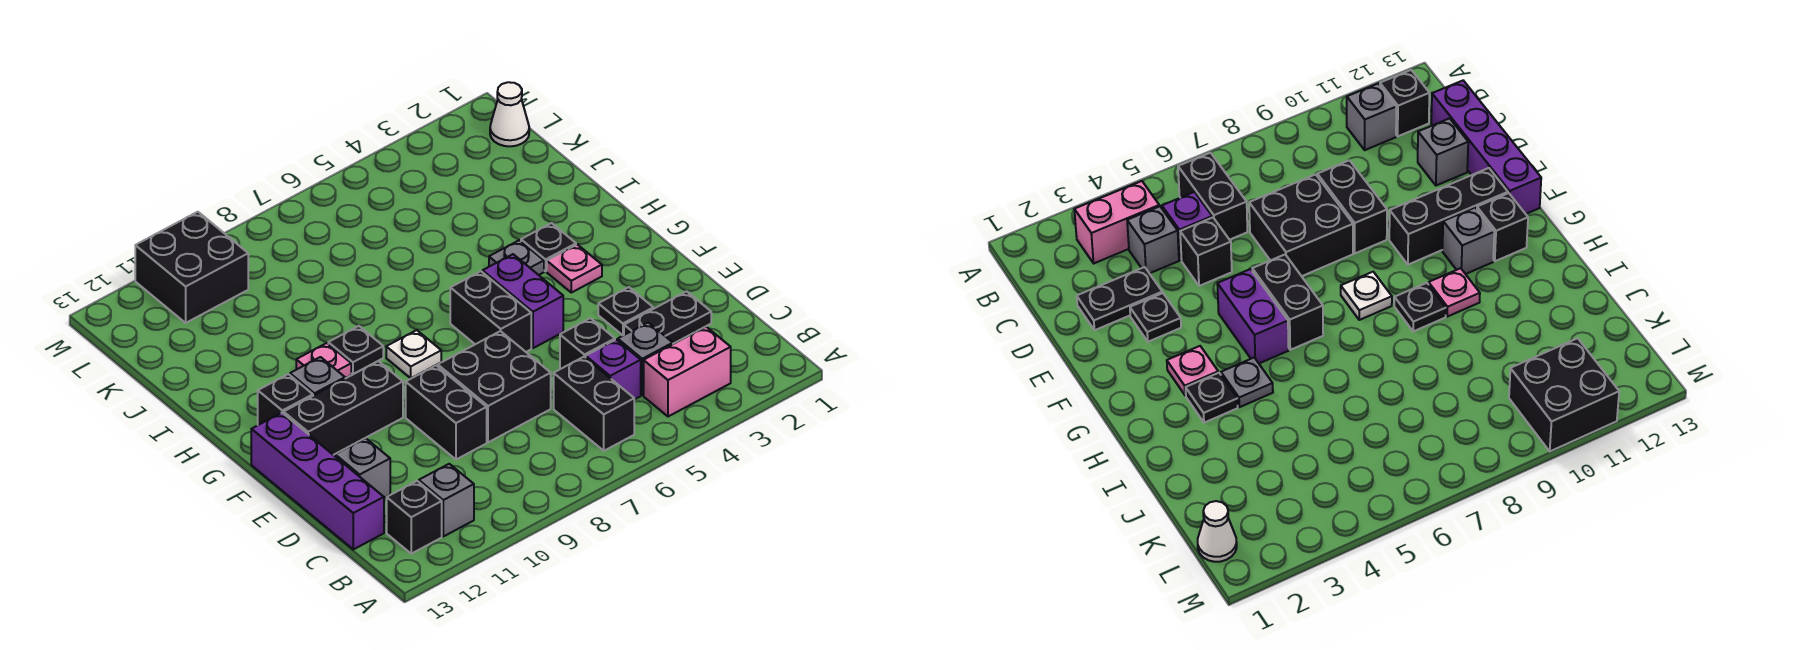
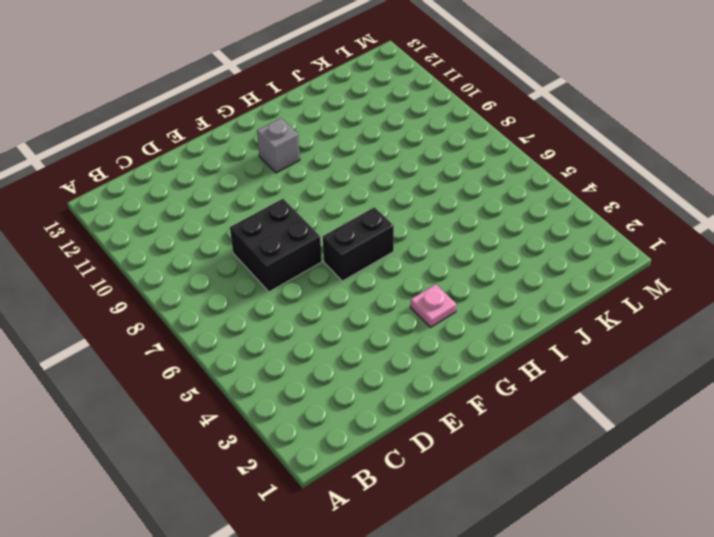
none -> pink 1x2 brick [644,327,731,417]
none -> black 1x2 brick [554,357,634,451]
none -> grey 1x1 brick [419,464,474,536]

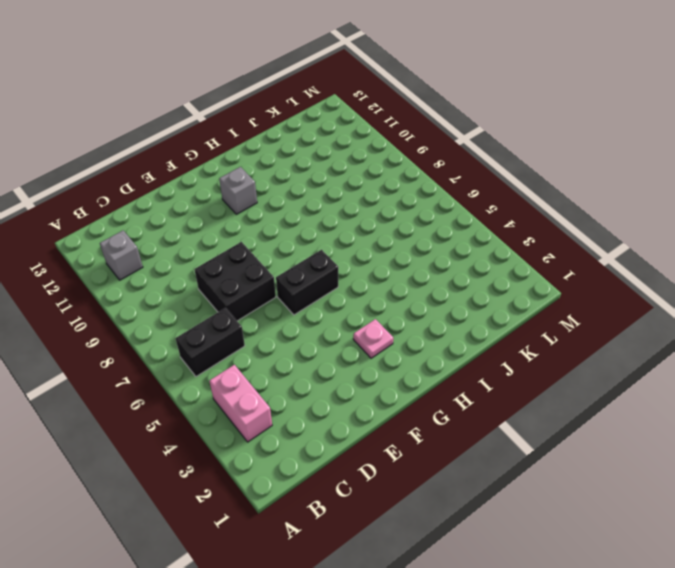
none -> black 1x1 brick [387,481,442,554]
none -> grey 1x1 brick [618,322,673,395]
none -> purple 1x1 brick [586,340,641,400]

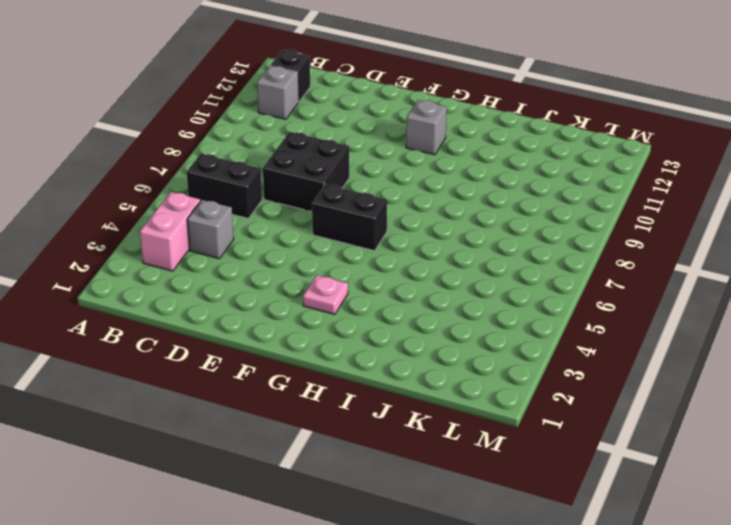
none -> purple 1x1 brick [586,340,641,400]
none -> purple 1x4 brick [251,413,384,549]
none -> black 1x2 plate [624,291,711,344]

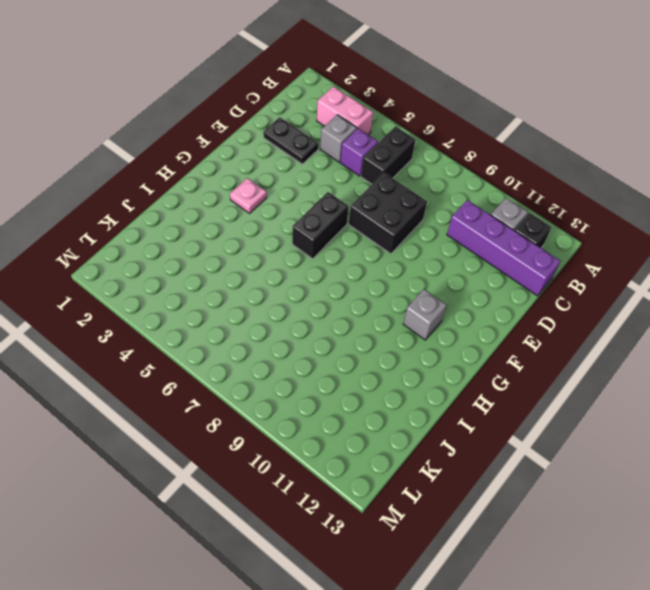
purple 1x4 brick [447,200,560,296] -> purple 1x4 brick turned to [251,413,384,549]
none -> black 1x1 brick [560,318,615,369]
none -> black 1x2 brick [406,365,487,460]
none -> grey 1x1 brick [335,438,390,498]

